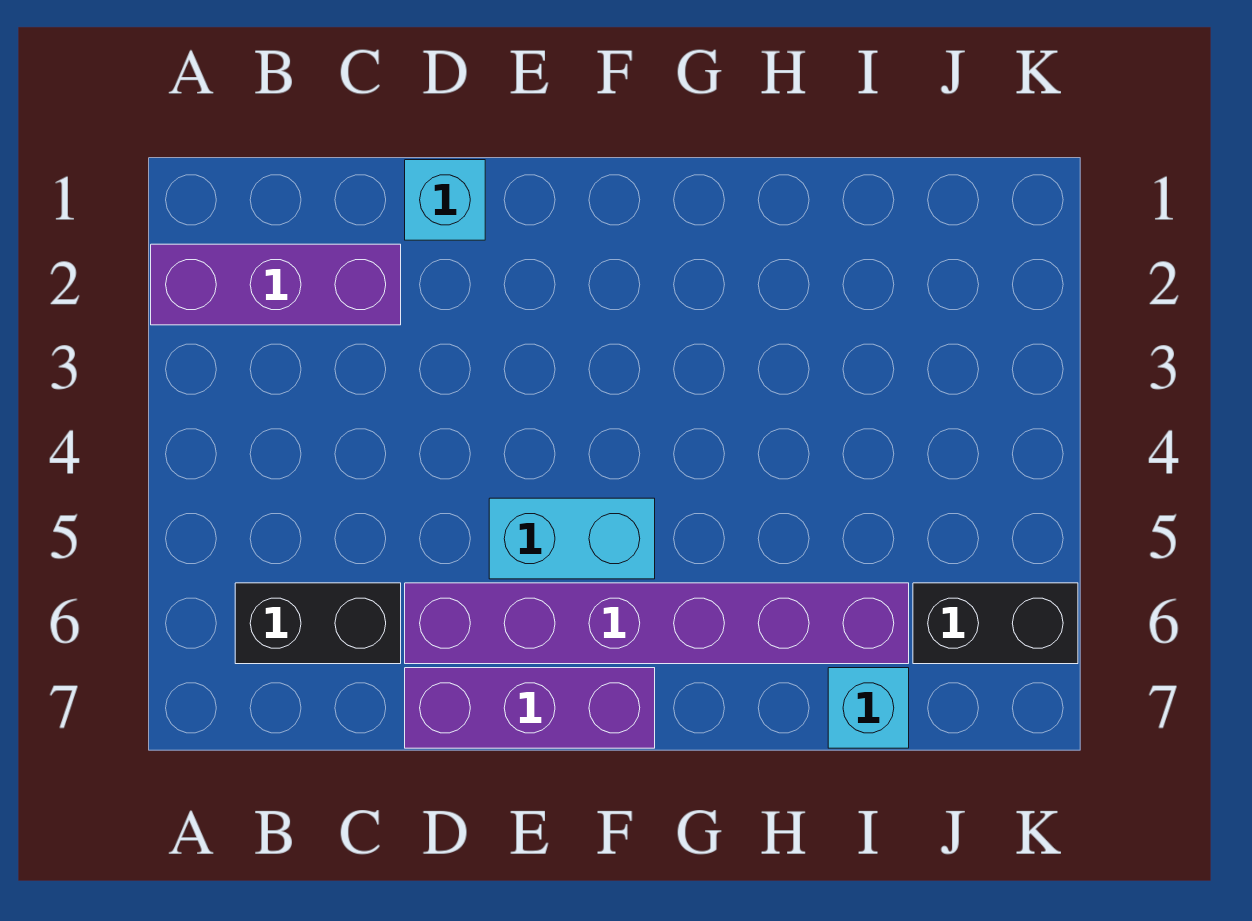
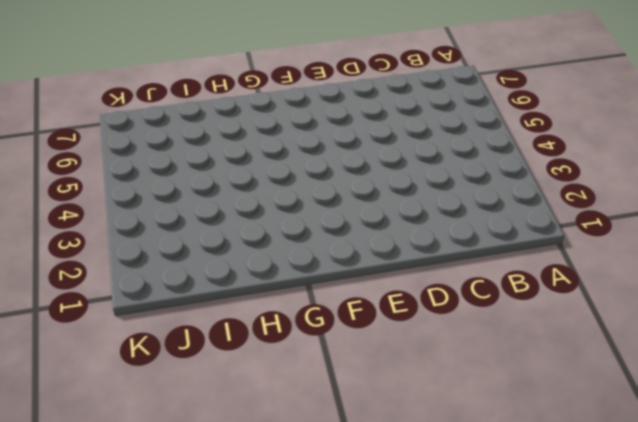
none -> purple 1x3 brick [151,244,401,325]
none -> black 1x2 brick [235,583,401,664]

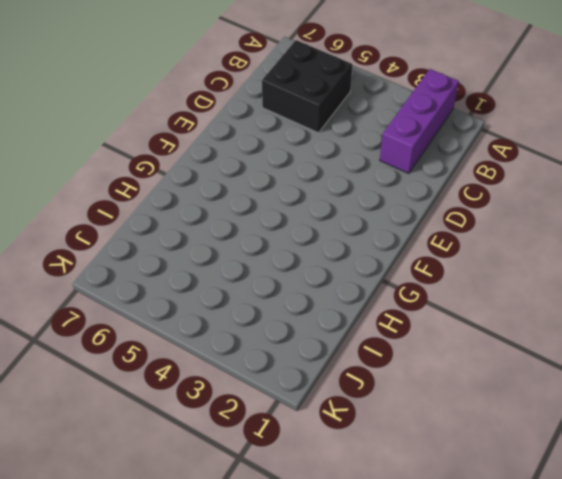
black 2x2 brick [262,40,352,133] -> black 1x2 brick [235,583,401,664]
none -> cyan 1x1 brick [405,160,485,240]
none -> purple 1x6 brick [405,583,909,664]

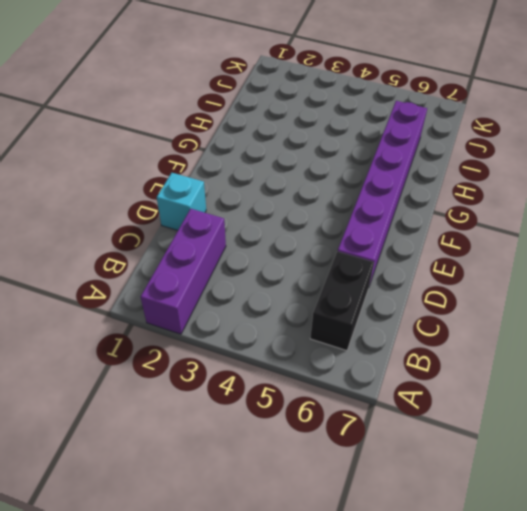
none -> purple 1x3 brick [405,668,655,748]
none -> cyan 1x2 brick [489,498,655,579]

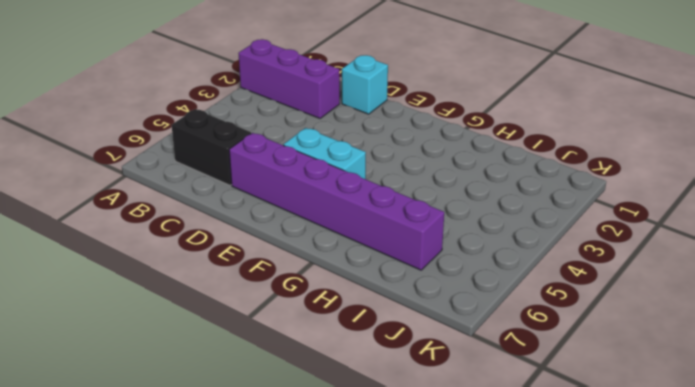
none -> purple 1x3 brick [405,668,655,748]
none -> cyan 1x1 brick [828,668,909,748]

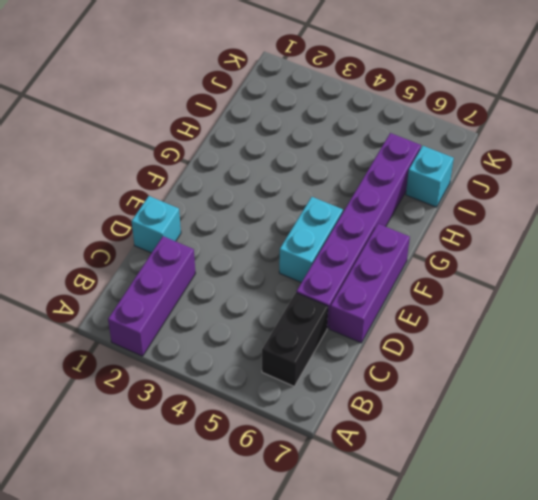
none -> black 1x2 brick [913,583,1078,664]

